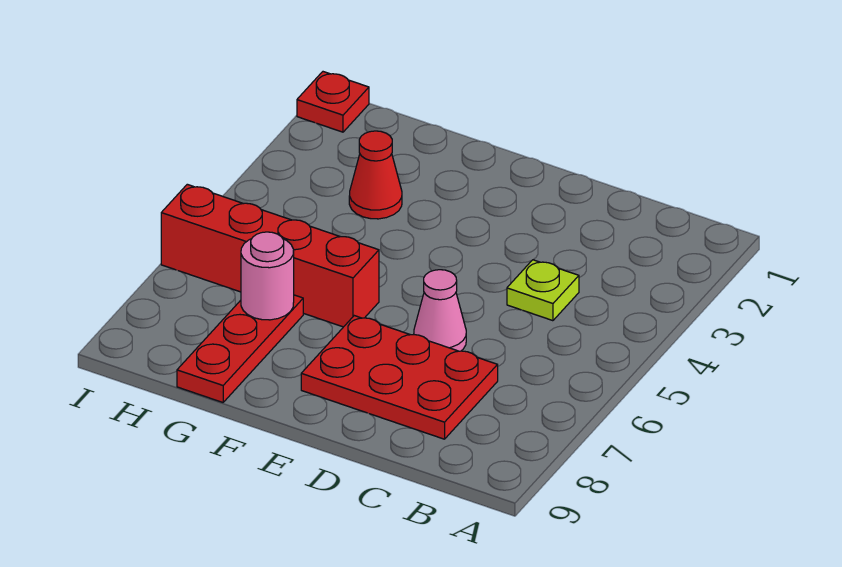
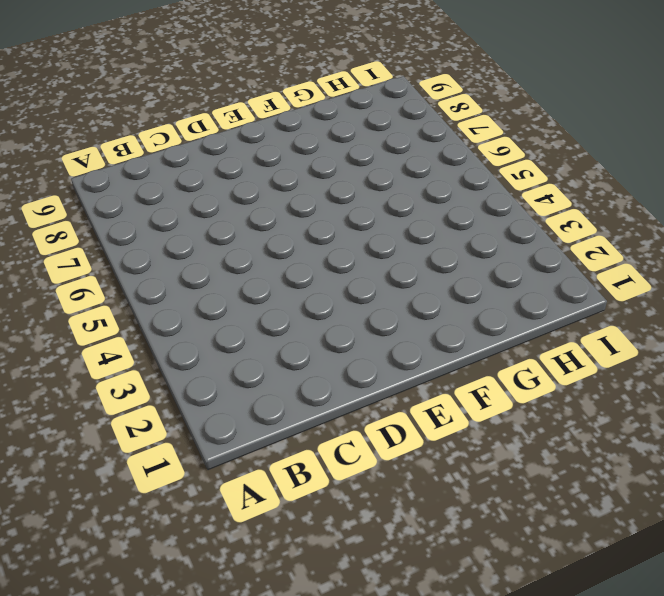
none -> lime 1x1 plate [507,260,579,321]
none -> red 2x3 plate [301,316,498,439]

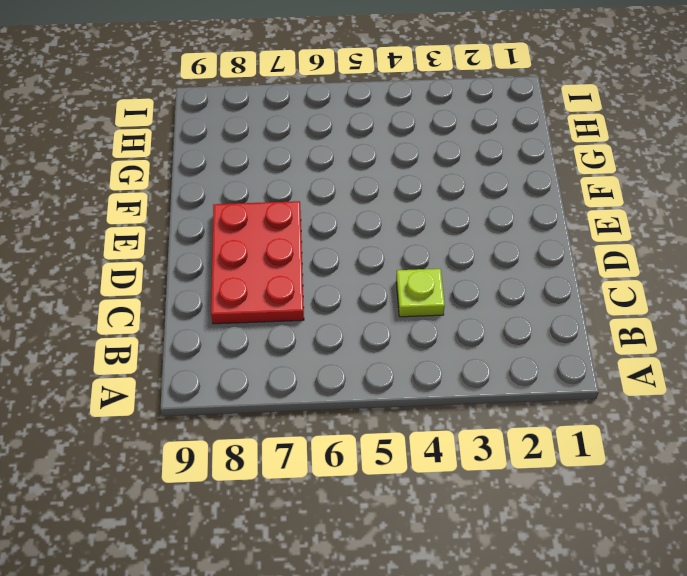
none -> pink 1x1 cone [414,270,466,351]
none -> red 1x4 brick [161,184,379,327]

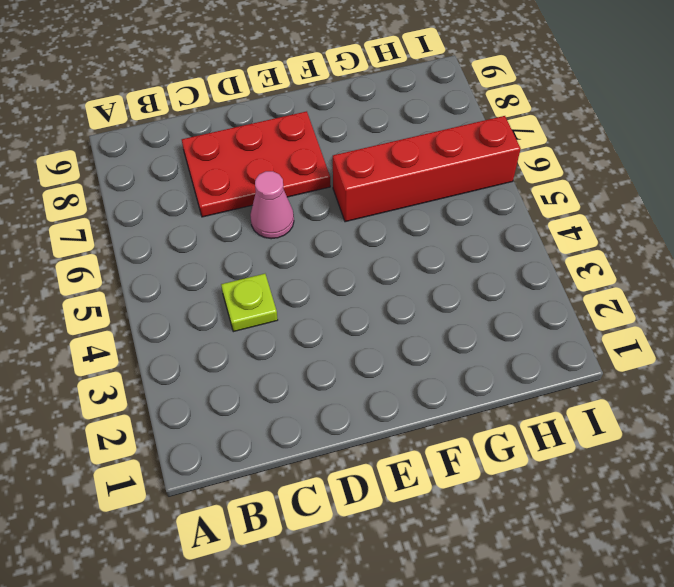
none -> red 1x1 cone [349,131,402,219]
none -> red 1x3 plate [177,295,303,402]

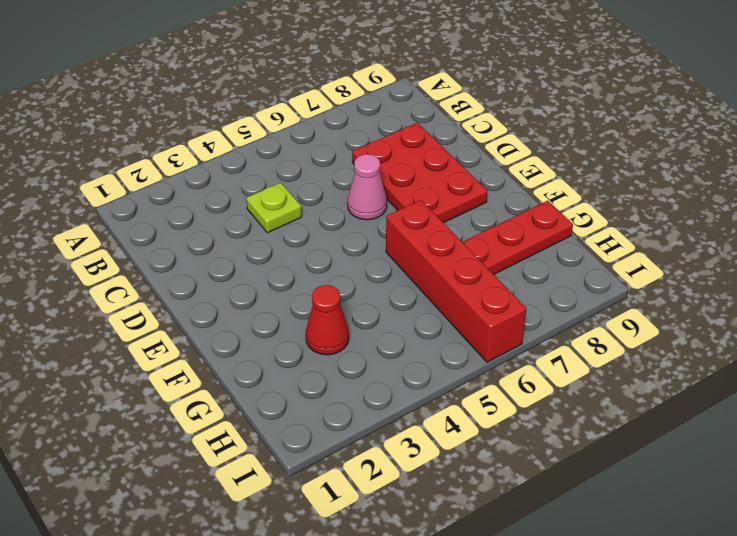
none -> red 1x1 plate [297,72,369,132]
none -> pink 1x1 round brick [241,232,294,320]

